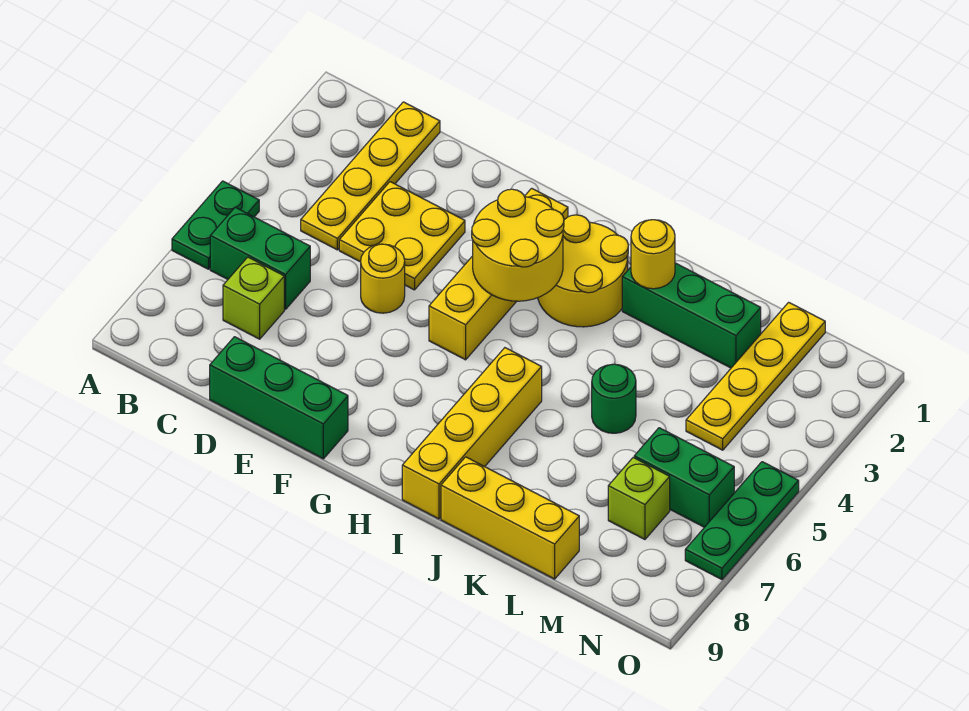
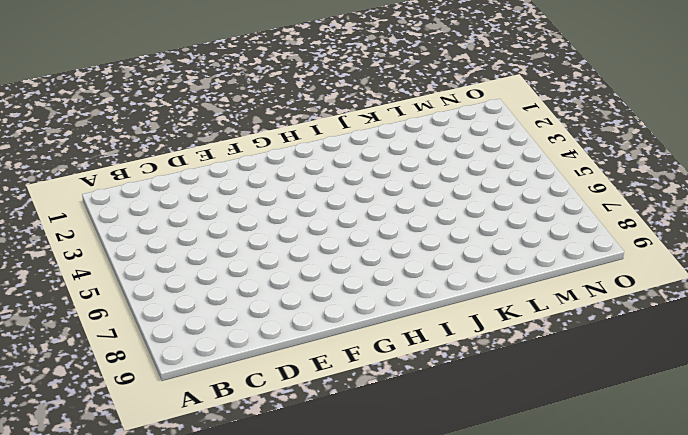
none -> green 1x2 plate [172,181,259,269]
none -> green 1x2 brick [210,207,310,309]
none -> yellow 1x4 plate [301,102,440,250]

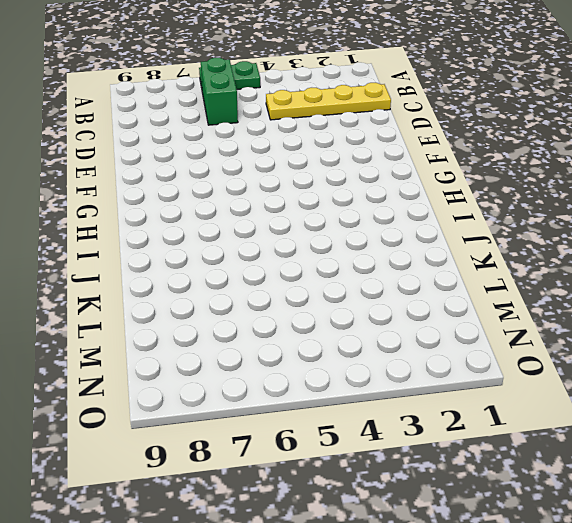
none -> lime 1x1 brick [223,257,284,339]
none -> yellow 2x2 plate [339,182,465,290]
none -> green 1x3 brick [210,337,348,459]

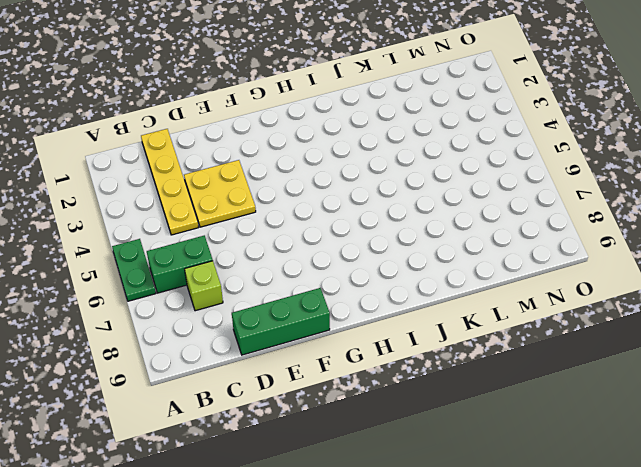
none -> yellow 1x1 round brick [361,244,405,313]
none -> yellow 1x4 brick [429,188,568,360]
none -> yellow 2x2 round brick [538,215,628,327]

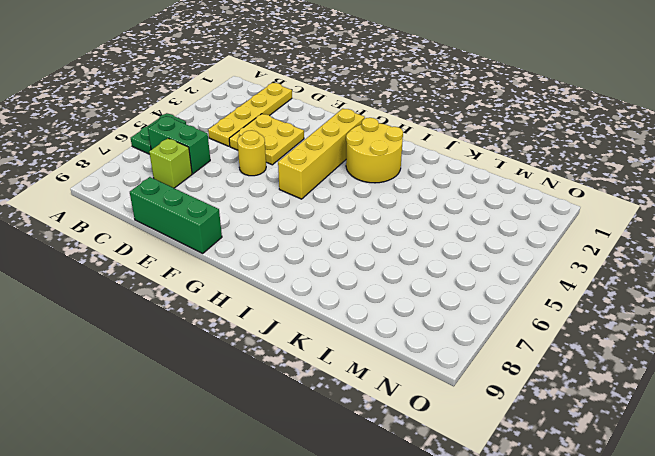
none -> yellow 1x4 brick [402,348,542,519]
none -> green 1x3 brick [622,263,761,368]
none -> yellow 1x3 brick [441,457,579,579]

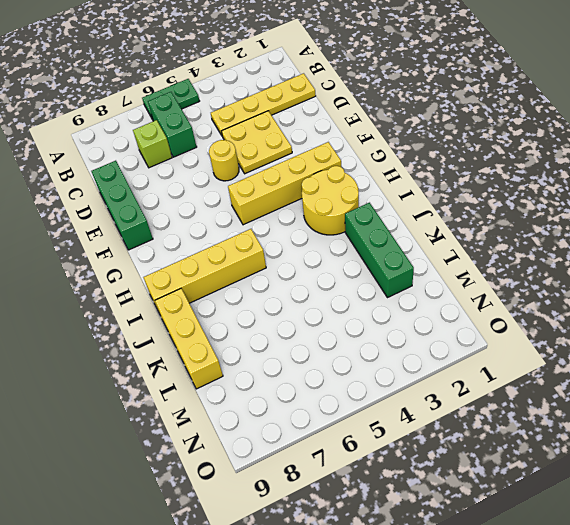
none -> green 1x1 round brick [592,364,636,433]
none -> yellow 1x4 plate [686,302,825,450]
none -> green 1x2 brick [634,428,734,527]

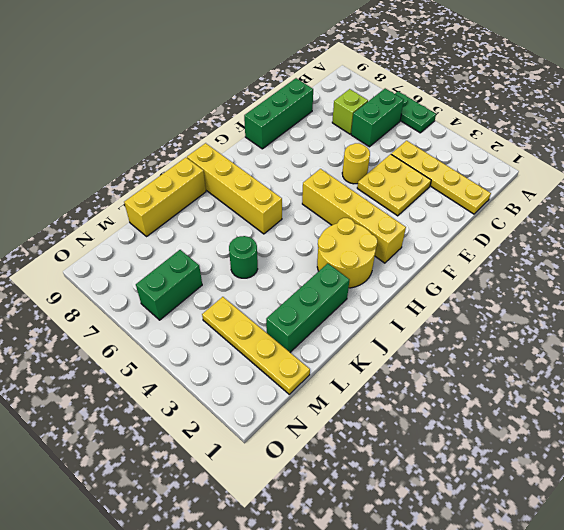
none -> lime 1x1 brick [608,458,670,539]
none -> green 1x3 plate [685,462,799,579]
none -> yellow 2x2 round brick [472,189,564,301]

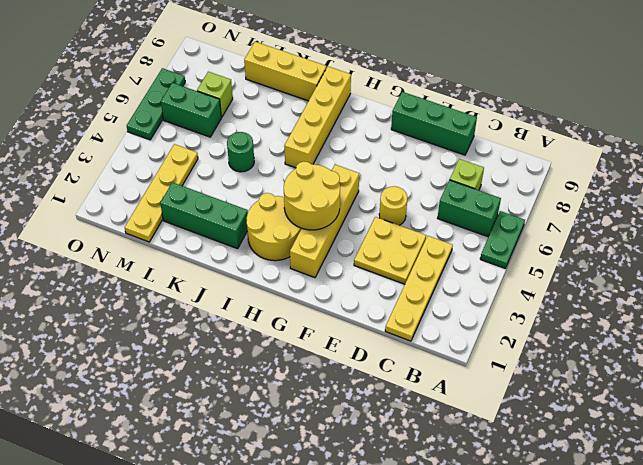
none -> yellow 1x1 round brick [631,220,675,289]

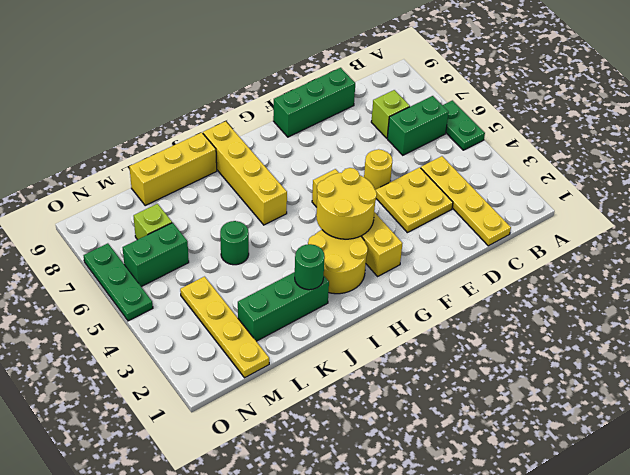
green 1x1 round brick [295,244,325,290] -> yellow 1x1 round brick [631,220,675,289]

